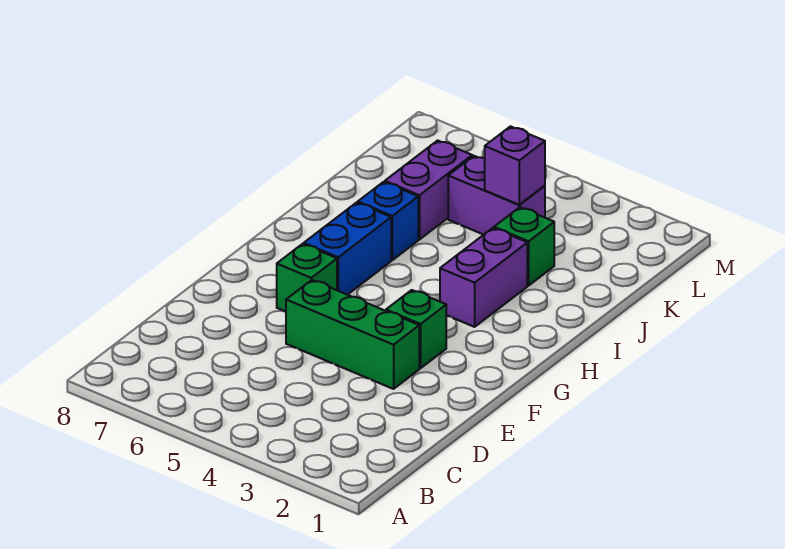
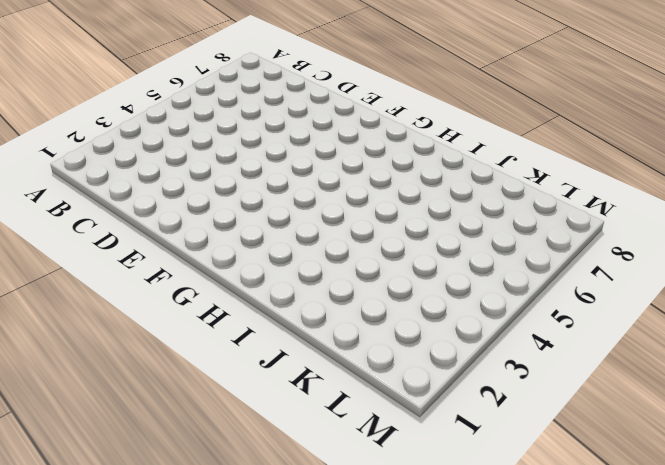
none -> green 1x3 brick [286,280,419,389]
none -> green 1x1 brick [386,290,446,368]

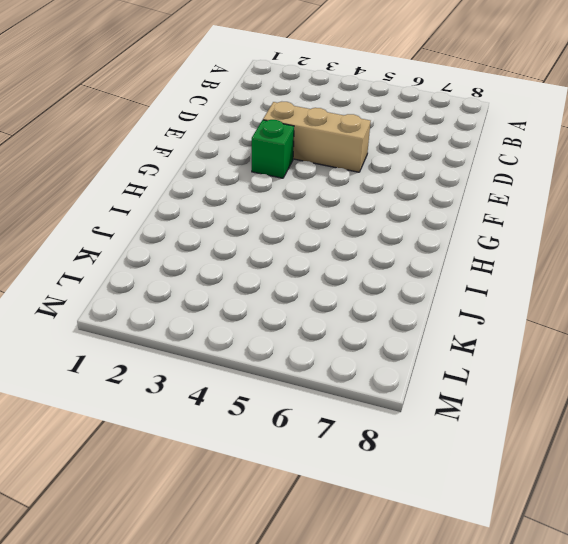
tan 1x3 brick [263,101,371,172] -> green 1x3 brick [286,280,419,389]
none -> green 1x1 brick [277,244,337,312]
none -> blue 1x2 brick [304,203,391,295]

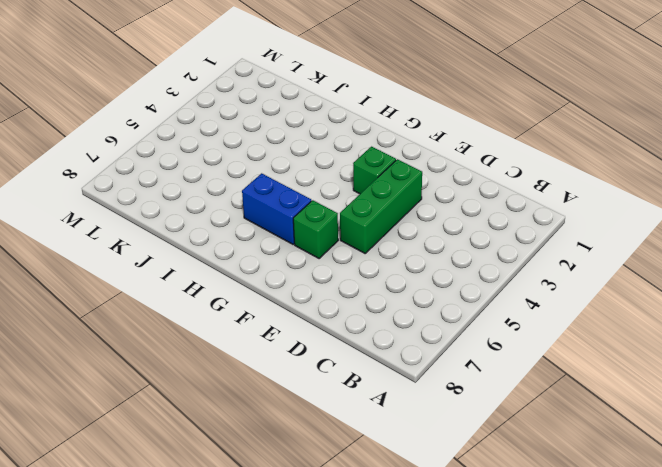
none -> purple 1x2 brick [440,228,527,327]
none -> blue 1x1 brick [358,182,418,260]

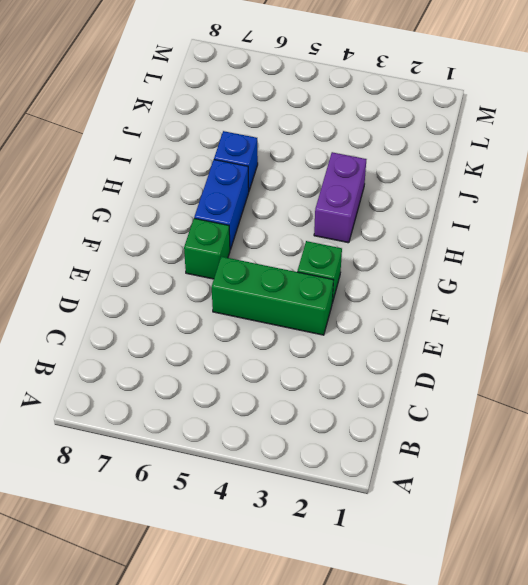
none -> green 1x1 brick [494,207,554,286]
none -> purple 1x2 brick [385,140,472,240]

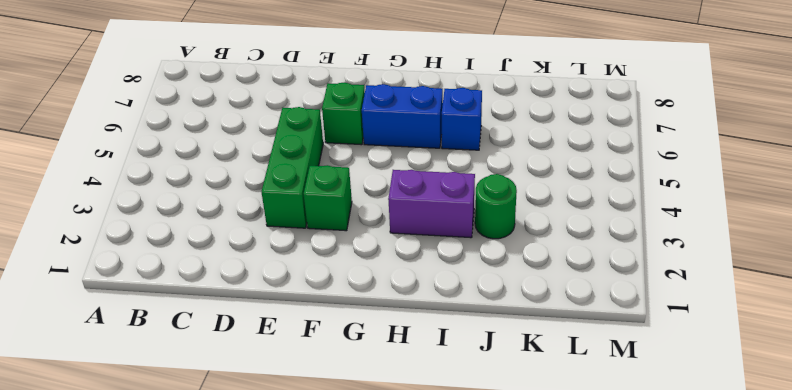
green 1x1 round brick [475,174,517,239] -> green 1x1 brick [494,207,554,286]
none -> purple 1x2 brick [385,140,472,240]
none -> purple 1x2 brick [448,156,545,235]

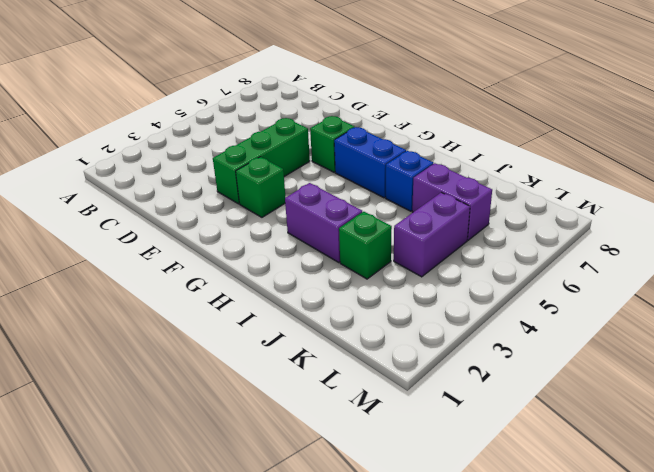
none -> purple 1x1 brick [485,126,545,205]

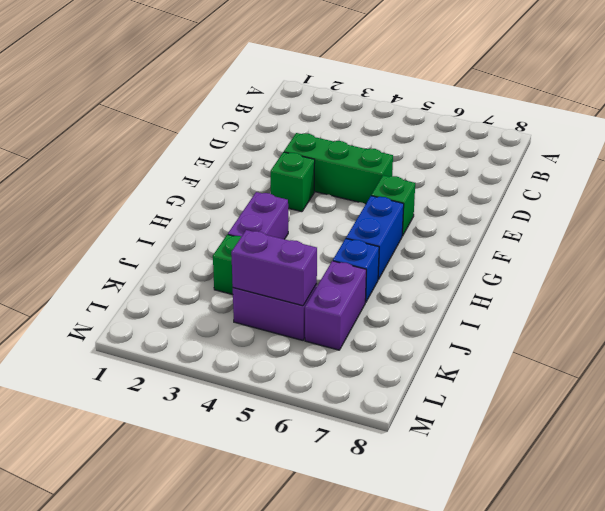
purple 1x2 brick [231,230,317,306] -> purple 1x1 brick [485,126,545,205]

